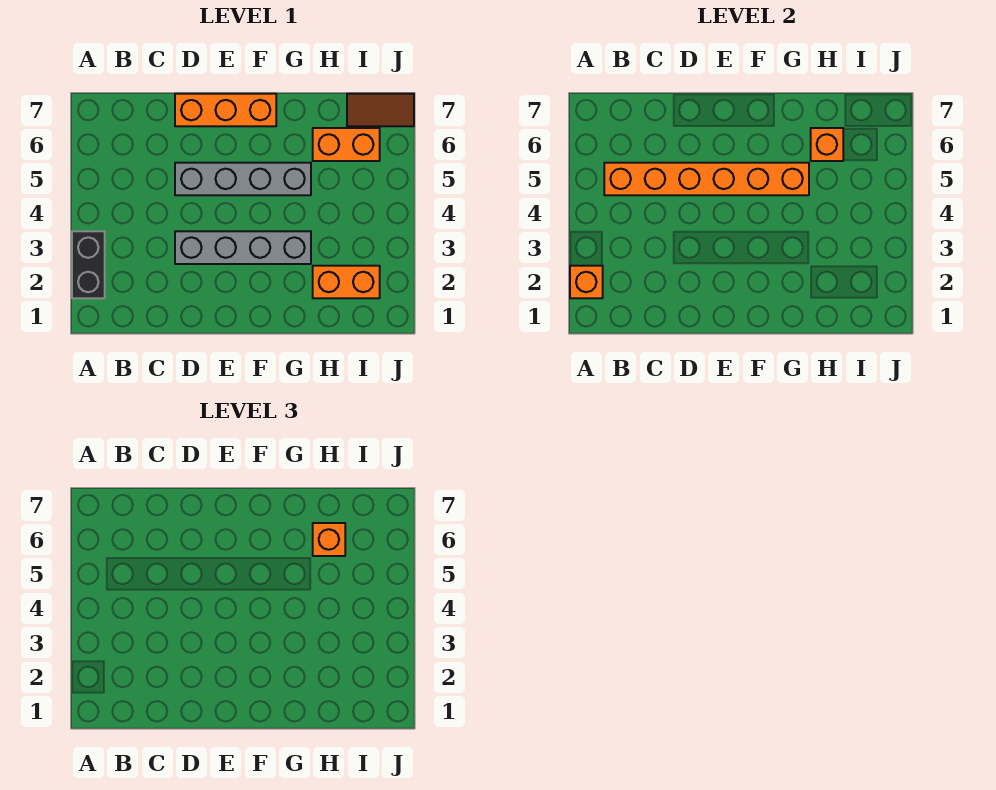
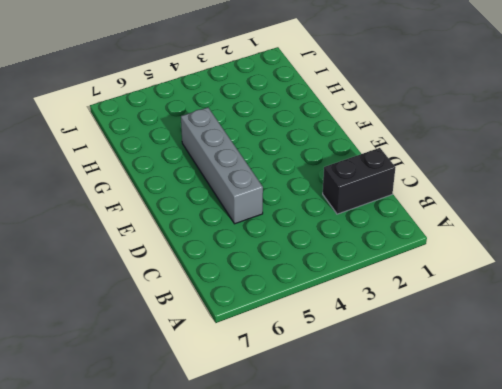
black 1x2 brick [323,148,396,214] -> black 1x2 brick moved to [72,231,105,298]
none -> grey 1x4 brick [175,231,311,264]
none -> orange 1x3 brick [175,94,276,126]

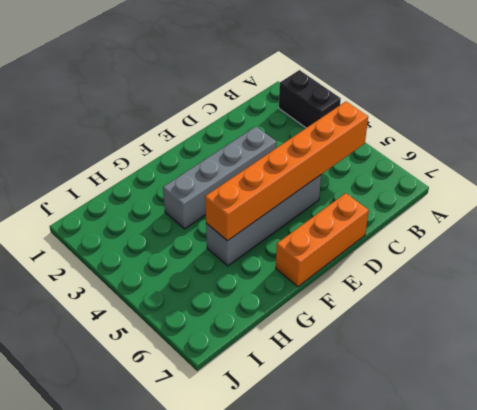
none -> orange 1x2 brick [313,266,380,298]
none -> orange 1x2 brick [313,128,380,161]

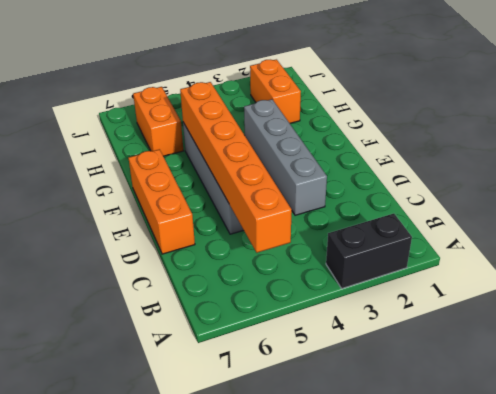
none -> brown 1x2 tile [347,94,414,126]
none -> orange 1x1 brick [570,266,603,298]

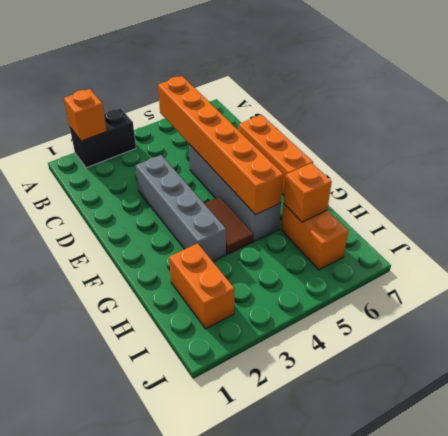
brown 1x2 tile [204,197,253,254] -> brown 1x2 tile moved to [347,94,414,126]
none -> orange 1x1 brick [313,523,345,556]

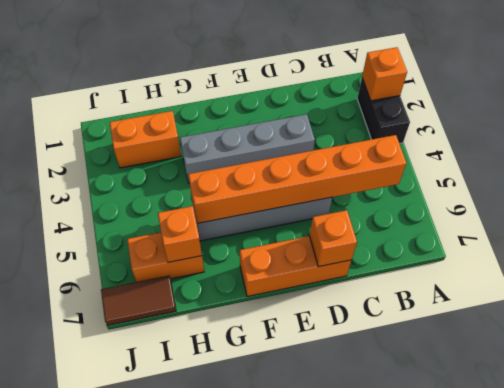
orange 1x1 brick [310,210,357,267] -> orange 1x1 brick moved to [313,523,345,556]

